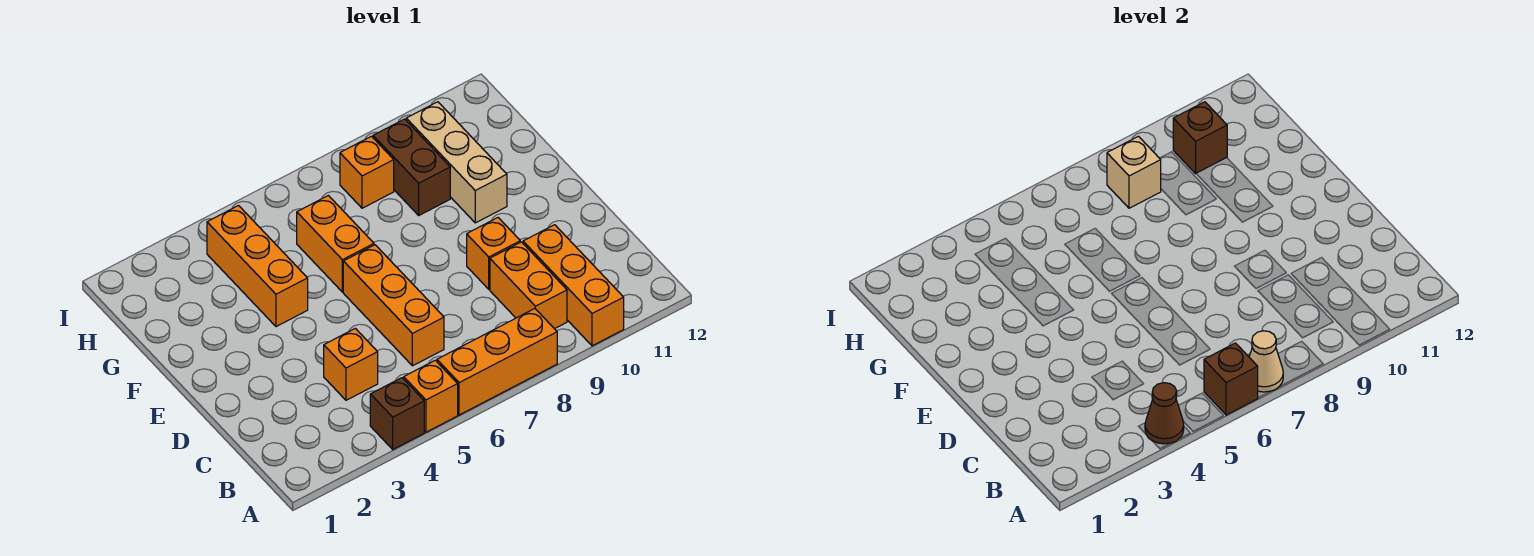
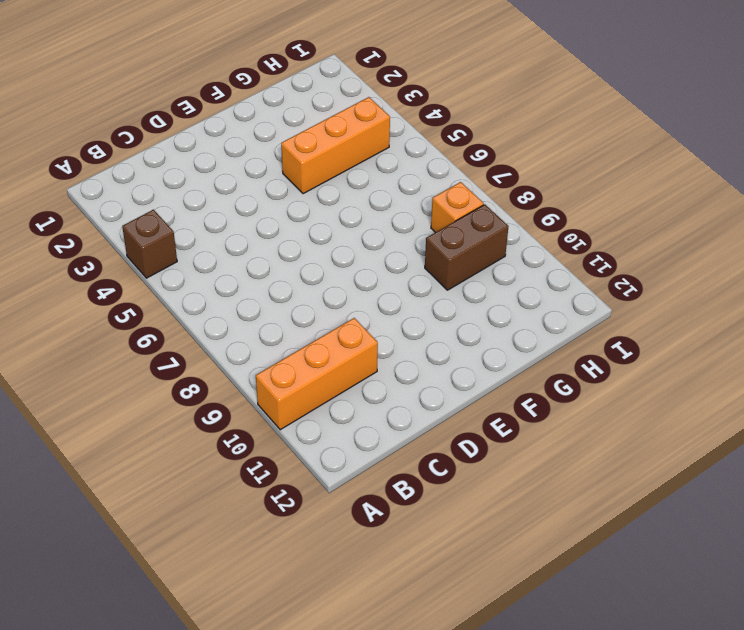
none -> orange 1x1 brick [404,360,458,432]
none -> orange 1x3 brick [437,309,557,415]
none -> orange 1x2 brick [490,242,567,329]

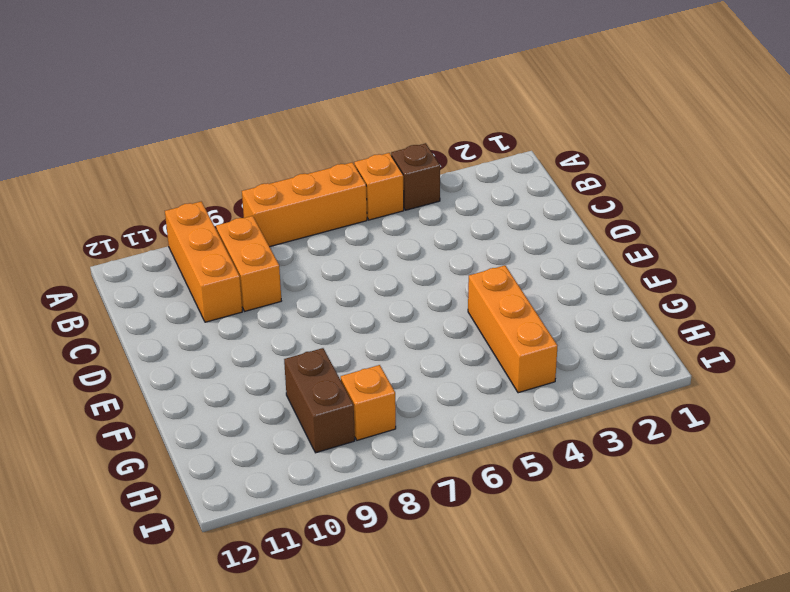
none -> orange 1x1 brick [324,328,378,400]
none -> orange 1x3 brick [343,245,444,366]
none -> orange 1x1 brick [467,218,520,289]

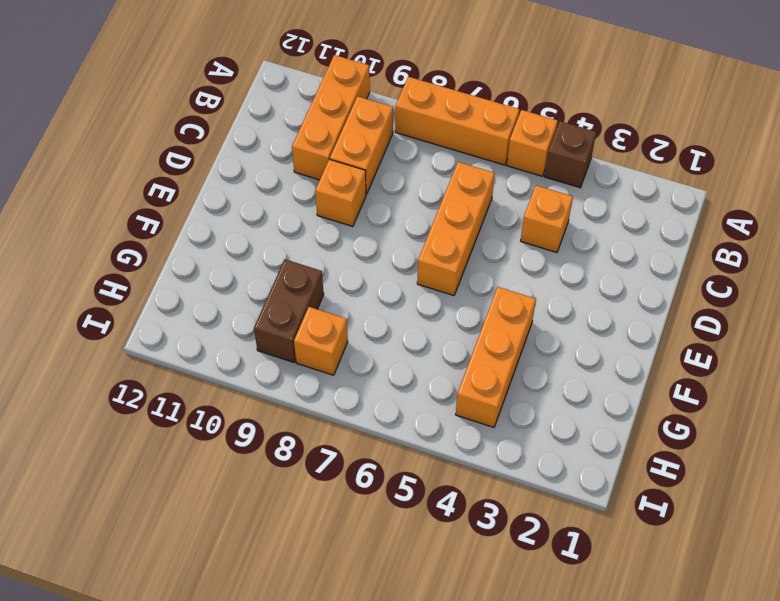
none -> orange 1x2 brick [297,195,374,292]
none -> tan 1x3 brick [406,102,507,223]
none -> brown 1x1 cone [1145,383,1184,444]

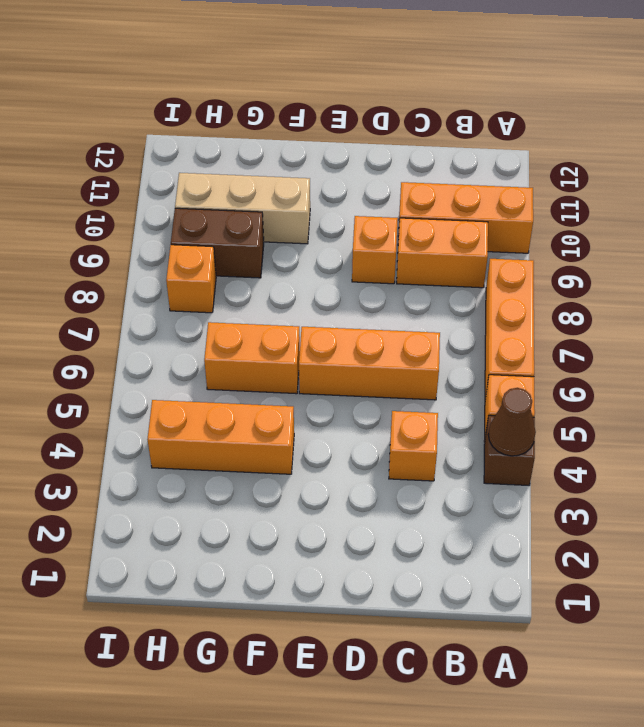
none -> brown 1x1 brick [1204,343,1258,415]
none -> tan 1x1 cone [1249,331,1283,392]
none -> tan 1x1 brick [1107,136,1161,208]

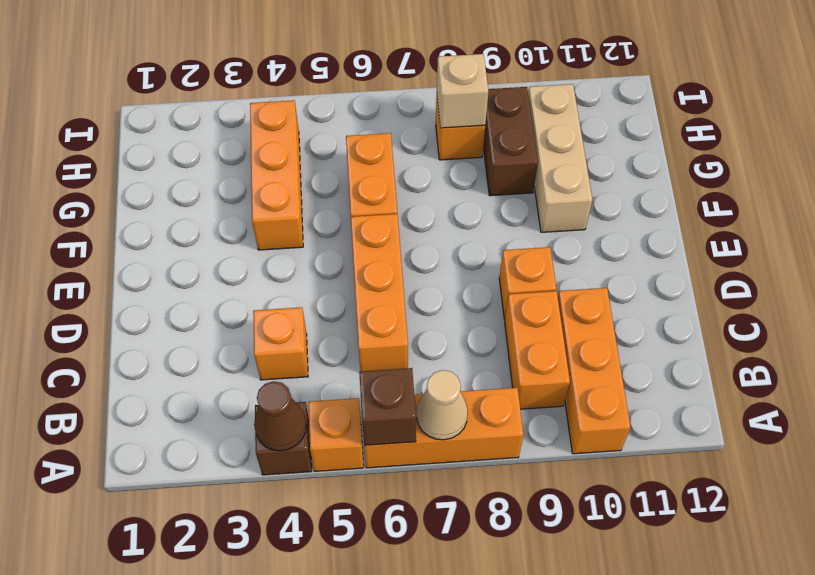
none -> brown 1x1 brick [1173,102,1227,174]

